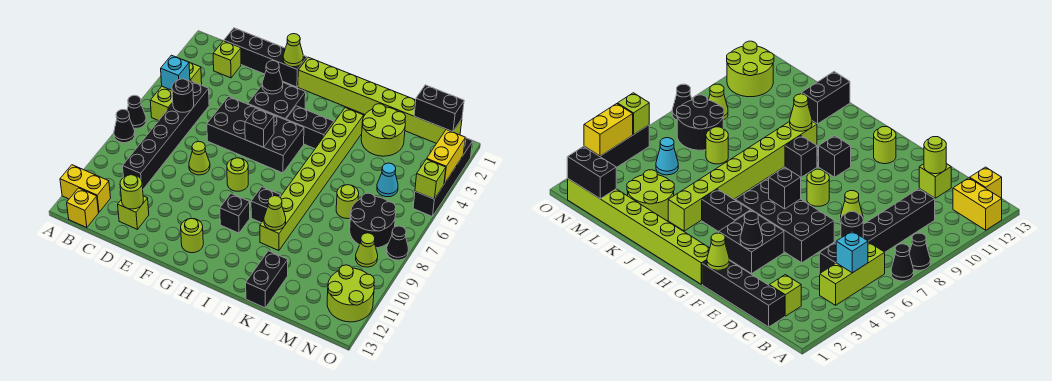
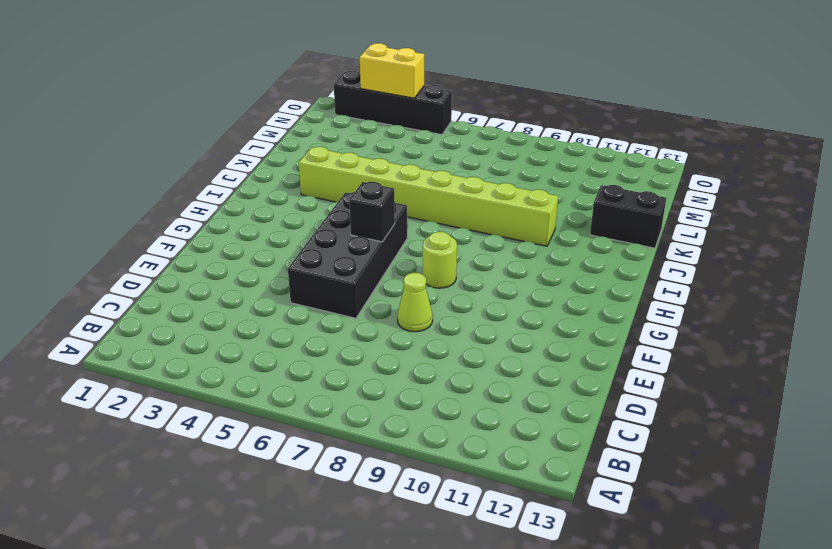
none -> black 1x1 cone [127,95,146,128]
none -> black 1x1 cone [114,110,135,143]
none -> yellow 1x2 brick [60,165,111,212]
none -> lime 1x3 brick [150,63,202,121]

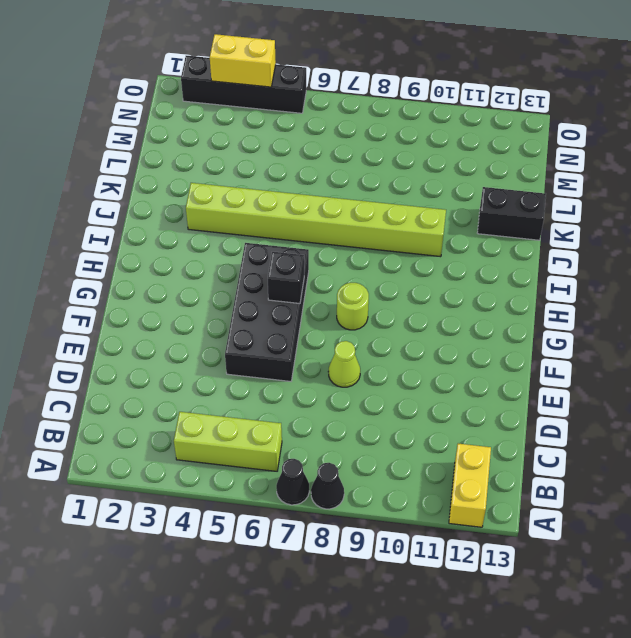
none -> yellow 1x1 brick [67,188,99,228]
none -> black 1x4 brick [224,28,307,87]
none -> lime 1x1 brick [213,41,241,78]
none -> black 1x6 brick [123,81,209,189]

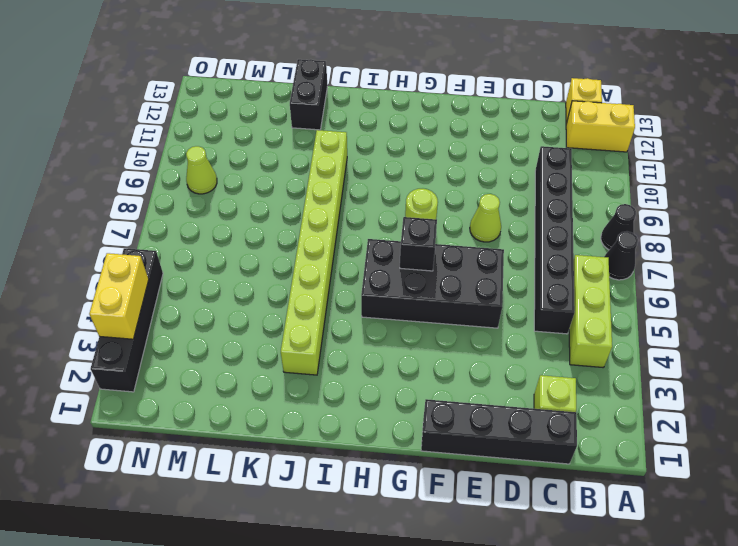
none -> lime 1x1 brick [118,196,149,229]
none -> black 2x2 brick [248,83,306,120]
none -> lime 1x8 brick [298,57,462,144]
none -> lime 1x1 round brick [181,219,203,253]

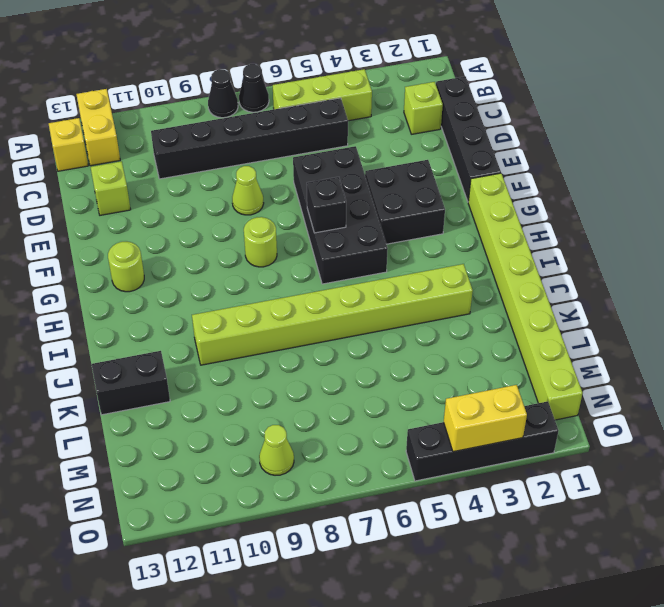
none -> black 1x2 brick [286,106,334,149]
none -> black 1x1 brick [220,194,250,233]
none -> black 1x1 brick [251,187,281,223]
none -> lime 2x2 round brick [361,104,406,156]

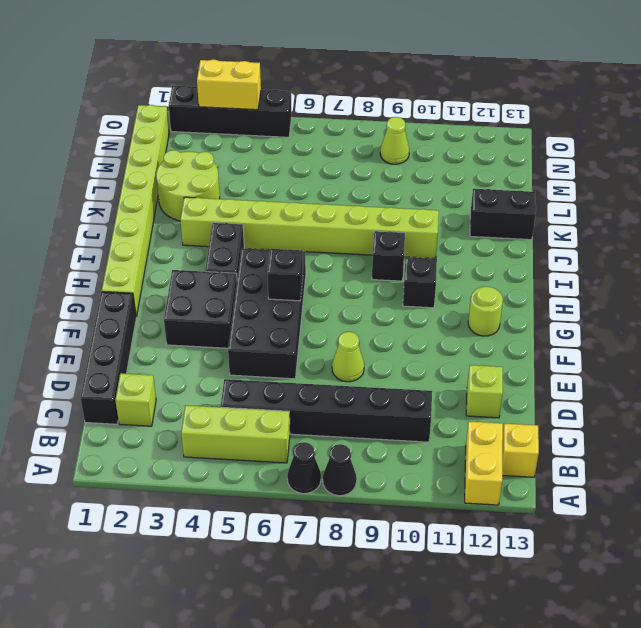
none -> lime 1x1 round brick [227,158,248,191]
none -> lime 1x1 round brick [336,185,359,219]
none -> cyan 1x1 cone [377,163,398,197]
none -> black 2x2 round brick [350,193,396,248]

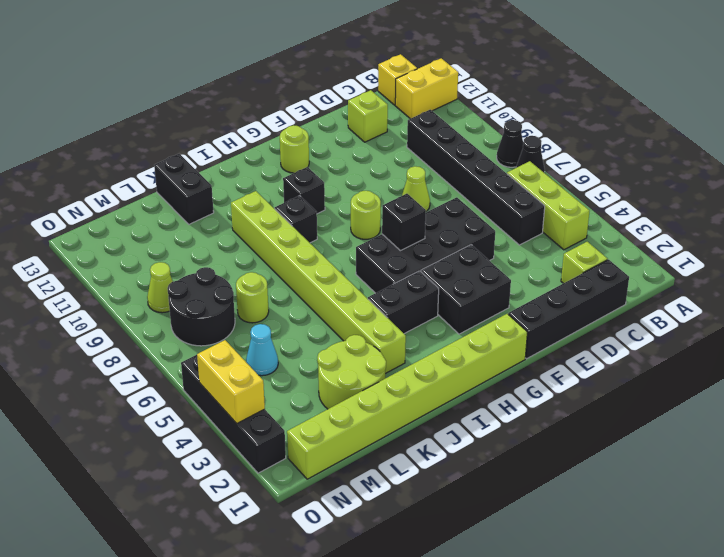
none -> lime 2x2 round brick [327,265,374,322]
none -> black 1x1 cone [387,226,408,260]
none -> cyan 1x1 brick [161,55,190,90]
none -> black 1x1 round brick [172,79,194,112]

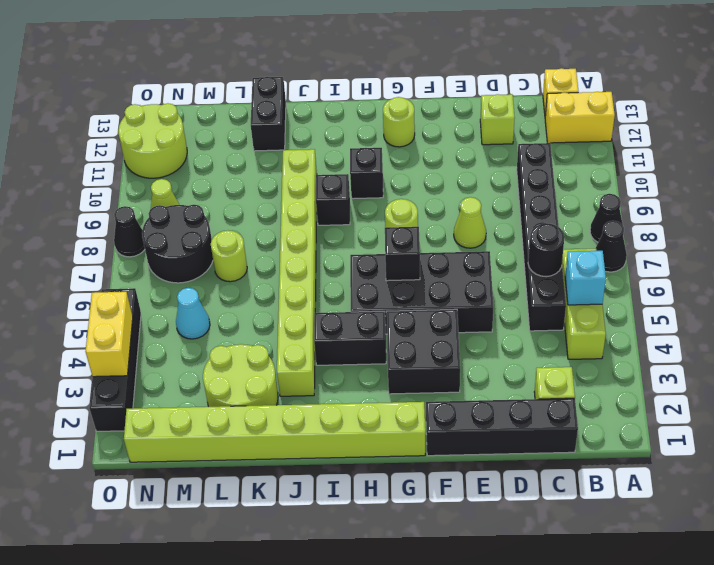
none -> lime 1x1 round brick [120,175,143,209]
none -> lime 1x1 cone [283,34,303,67]
none -> black 1x1 cone [262,61,283,94]
none -> lime 1x1 cone [264,196,286,230]

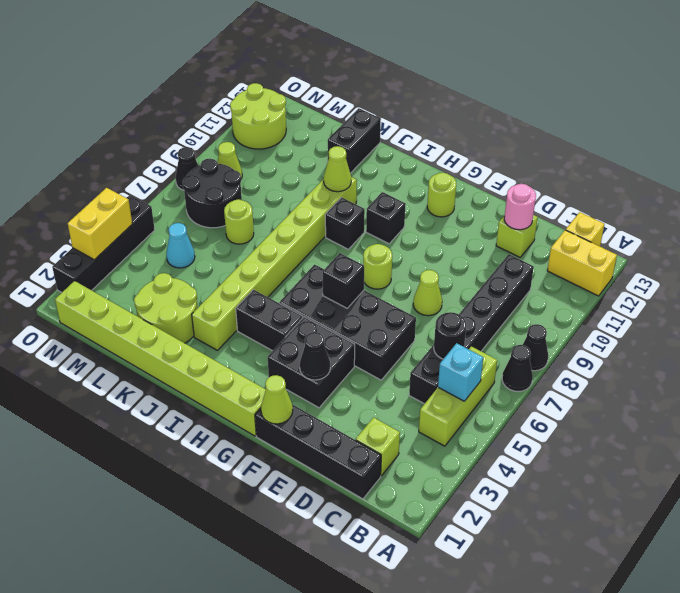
pink 1x1 round brick [504,184,536,230] -> lime 1x1 round brick [120,175,143,209]
none -> black 1x2 brick [414,85,464,132]
none -> lime 1x1 brick [415,159,446,199]

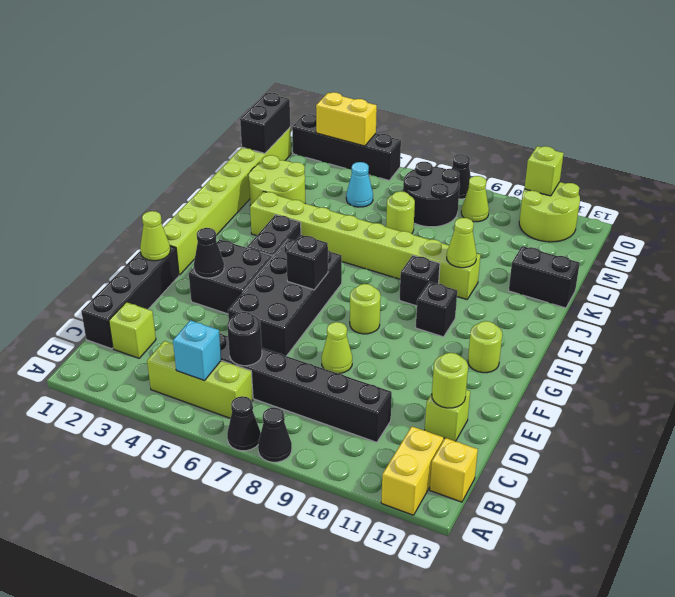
lime 1x1 brick [524,146,564,196] -> lime 1x1 brick moved to [415,159,446,199]

